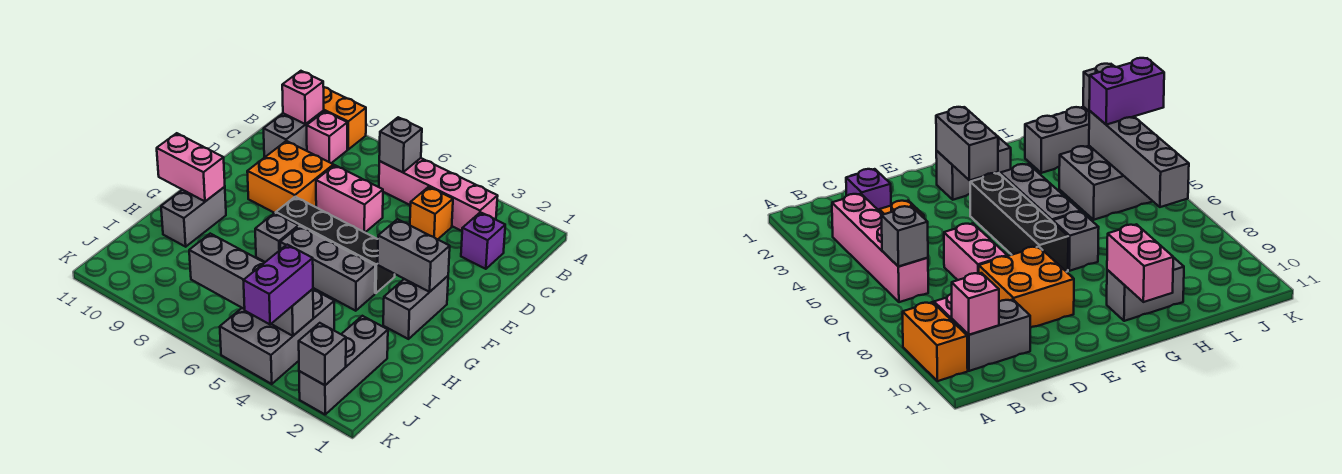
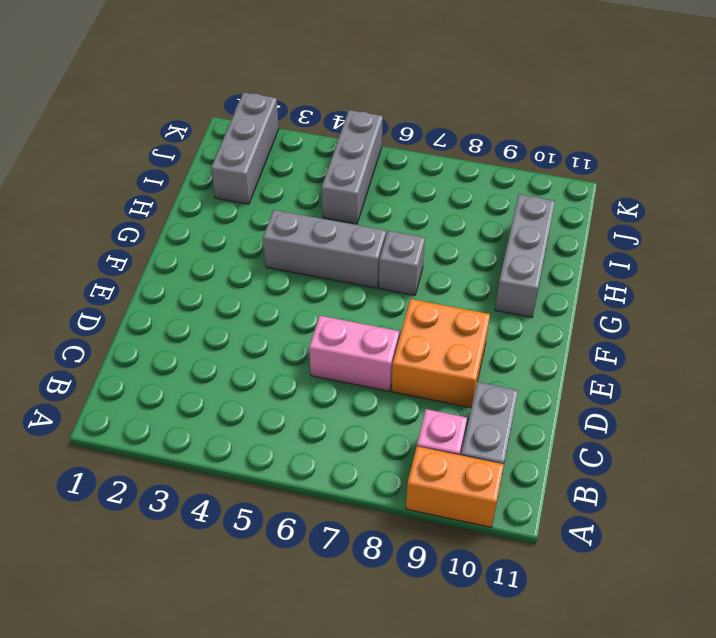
grey 1x3 brick [495,194,555,317] -> grey 1x2 brick [161,187,226,247]
grey 1x3 brick [322,110,383,224] -> grey 2x3 brick [220,289,334,384]
none -> pink 1x4 brick [379,158,498,231]
none -> purple 1x1 brick [461,212,505,269]
none -> orange 1x1 brick [410,187,453,239]

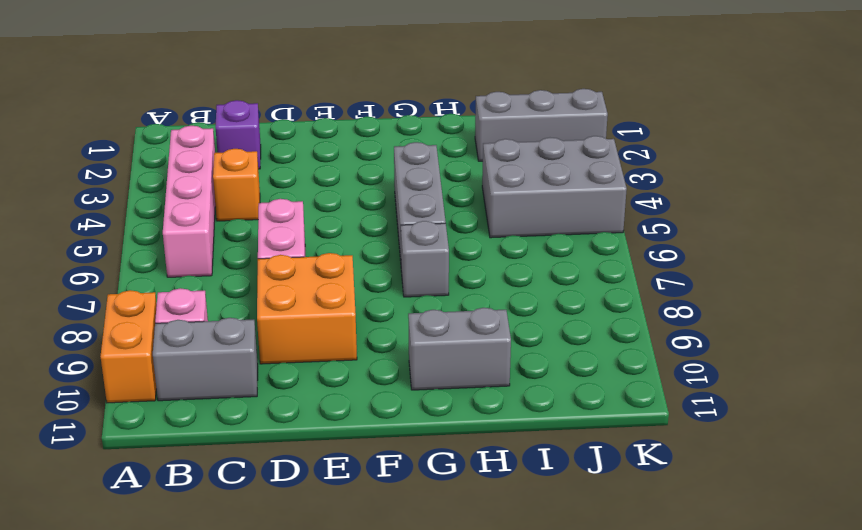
none -> grey 1x2 brick [383,276,448,339]
none -> black 1x4 brick [276,197,395,293]
none -> grey 1x1 brick [379,117,422,172]

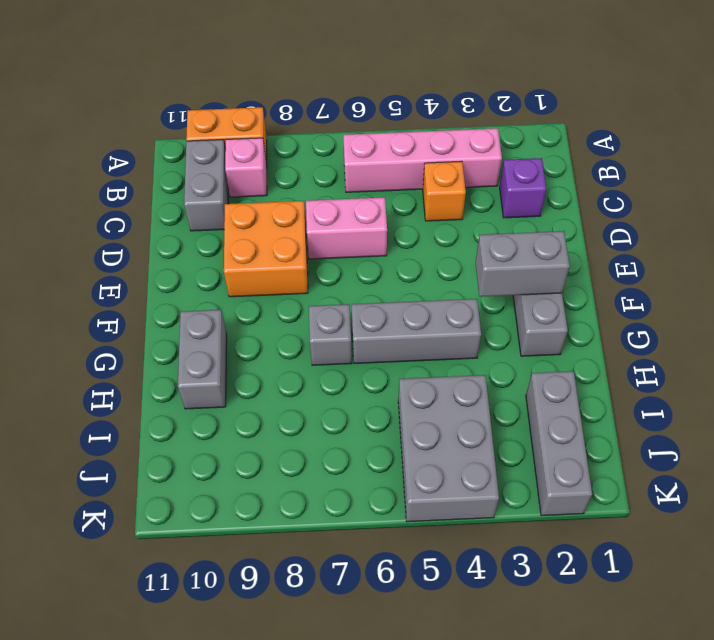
none -> black 1x4 brick [276,197,395,293]
none -> grey 1x1 brick [379,117,422,172]
none -> pink 1x1 brick [282,71,324,124]

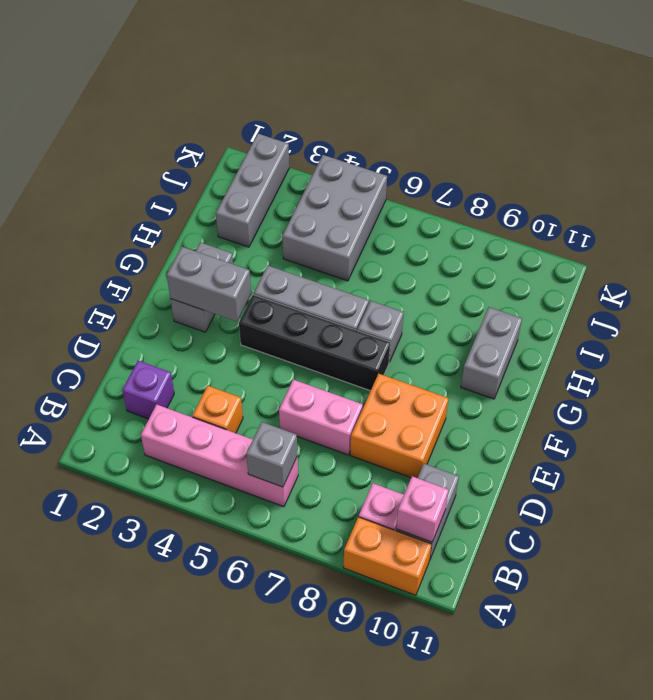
none -> pink 1x2 brick [157,133,225,201]
none -> grey 1x4 brick [189,234,313,336]
none -> grey 1x1 brick [299,323,346,385]

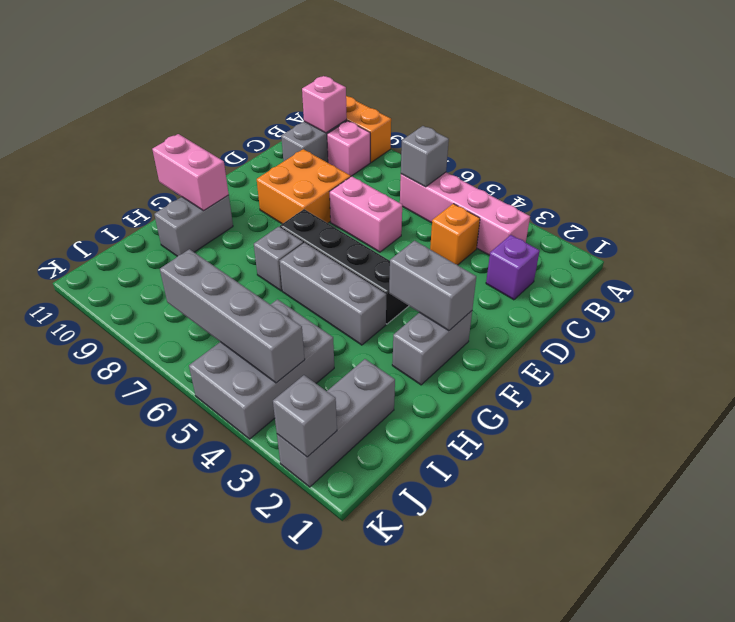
none -> purple 1x2 brick [243,245,313,324]

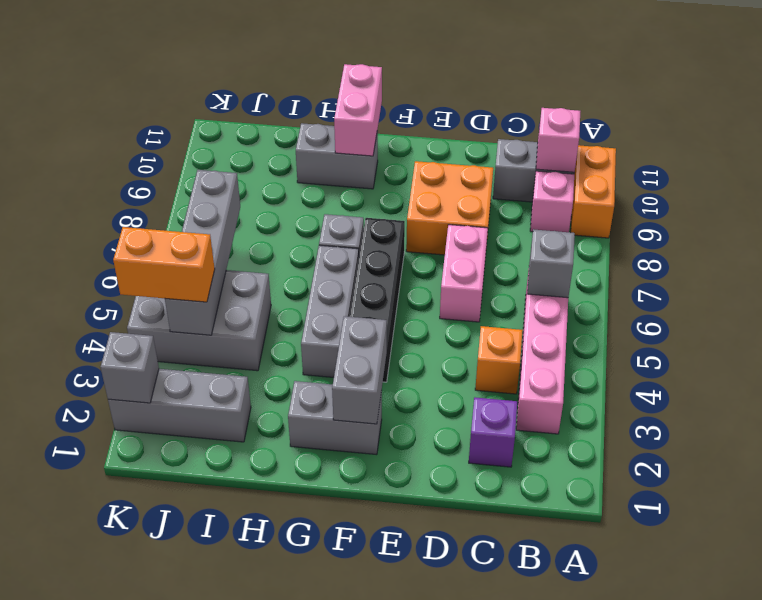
orange 1x2 brick [113,227,215,302] -> purple 1x2 brick [243,245,313,324]

